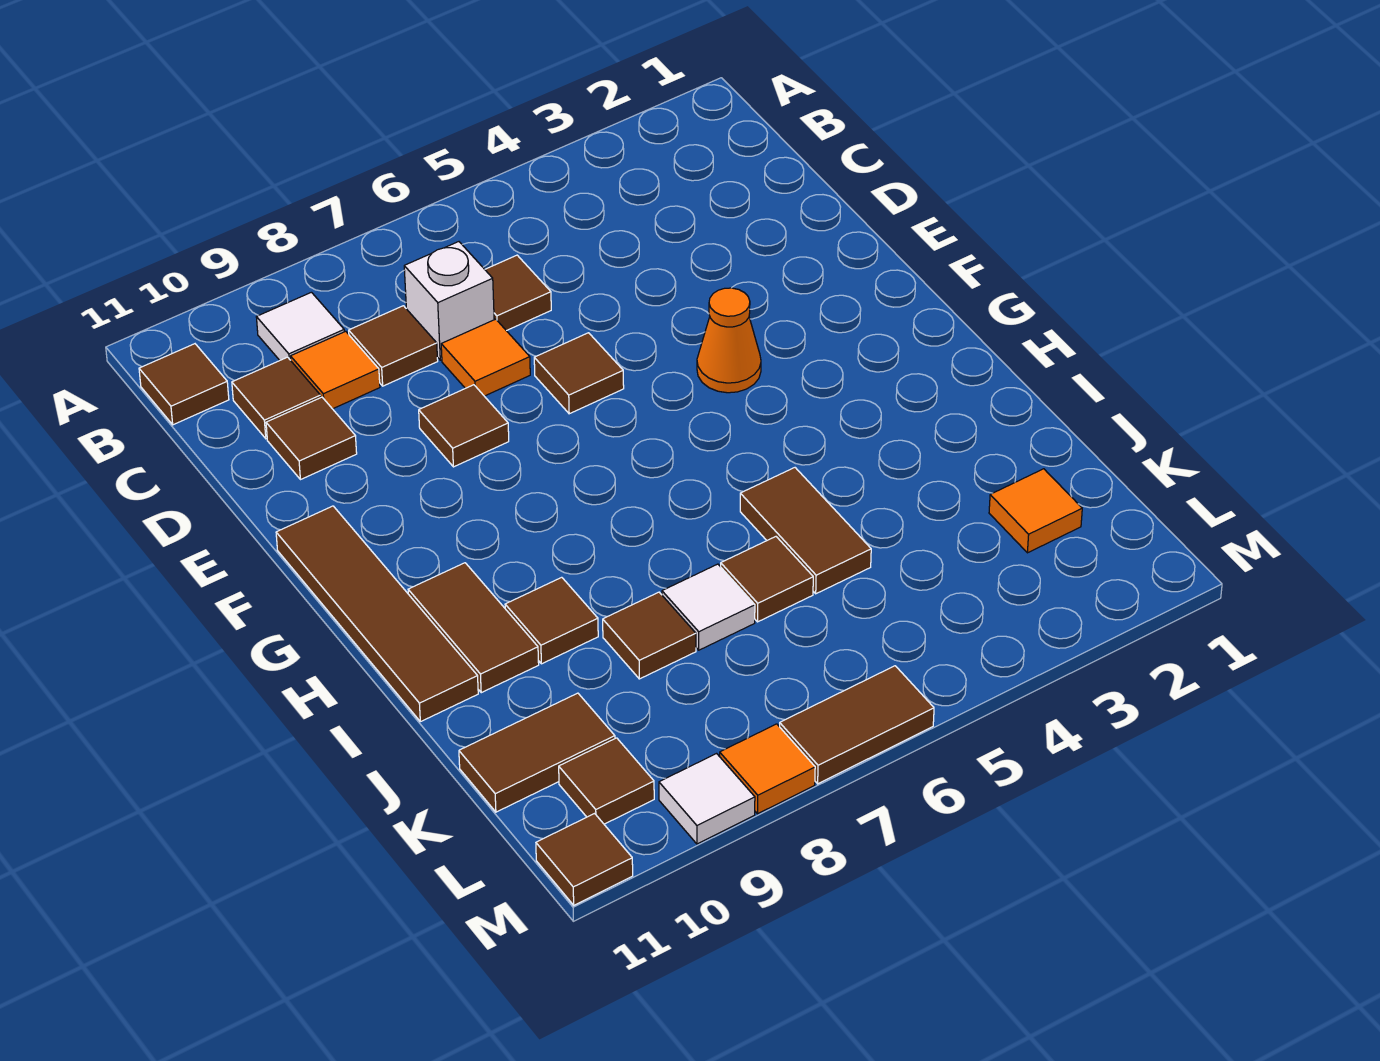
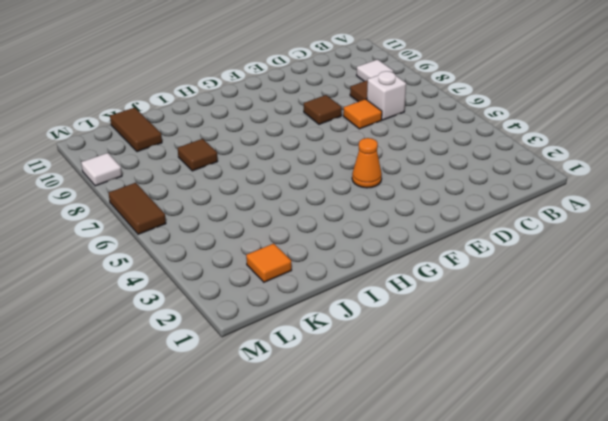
none -> brown 1x1 tile [139,344,229,425]
none -> brown 1x1 tile [485,255,551,331]
none -> orange 1x1 tile [291,331,380,409]

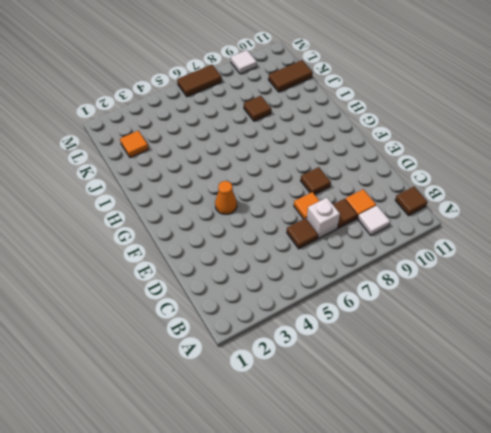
none -> brown 1x1 tile [232,357,321,439]
none -> brown 1x1 tile [266,397,357,480]
none -> brown 1x1 tile [534,333,624,414]

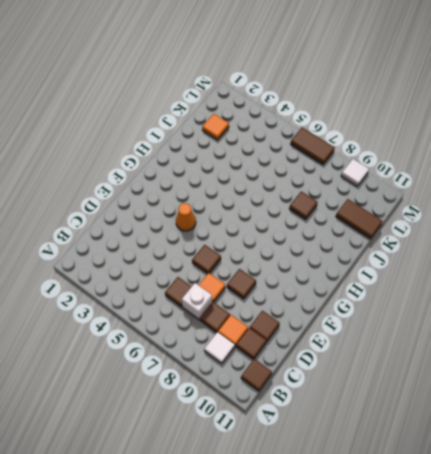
none -> brown 1x4 tile [276,506,478,722]
none -> brown 1x2 tile [408,563,539,693]
none -> brown 1x2 tile [740,468,871,594]

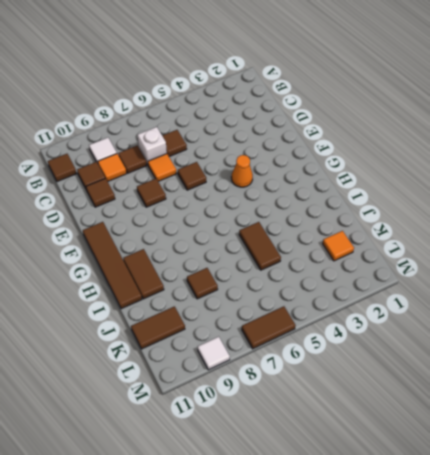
none -> brown 1x1 tile [505,577,598,664]
none -> brown 1x1 tile [721,537,813,622]
none -> white 1x1 tile [662,564,755,650]

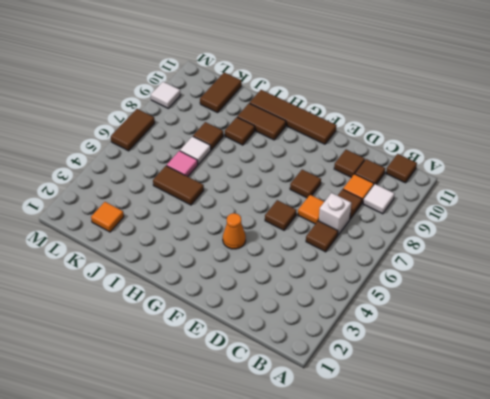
pink 1x1 tile [167,151,198,177] -> brown 1x1 tile [721,537,813,622]
none -> brown 1x1 tile [559,738,654,824]
none -> orange 1x1 tile [720,724,815,814]
none -> brown 1x1 tile [536,814,633,905]

